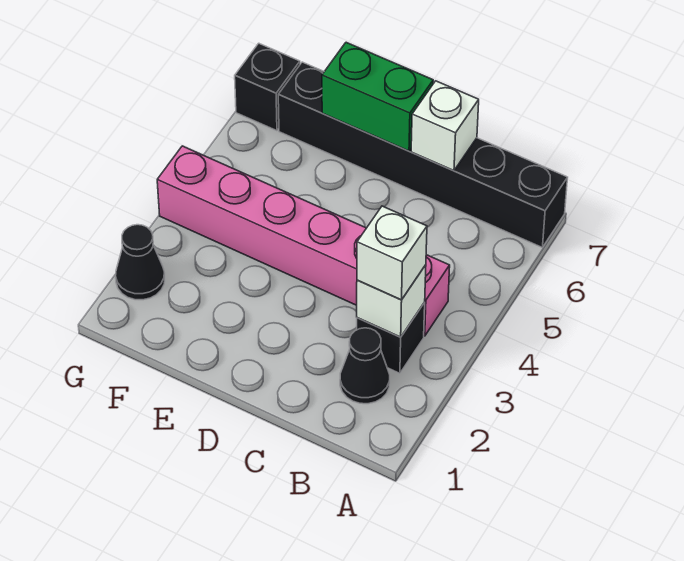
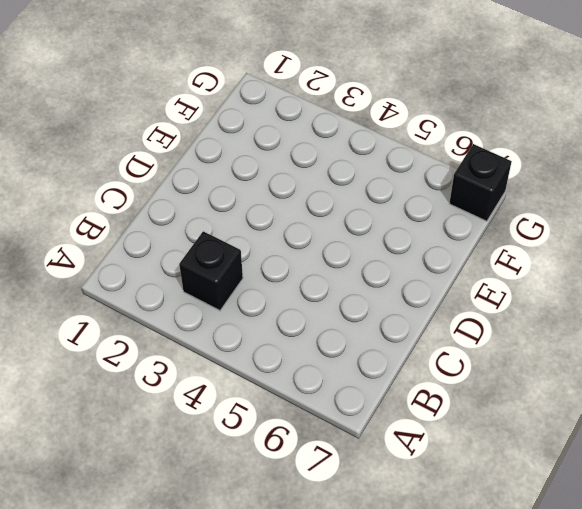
none -> black 1x6 brick [278,62,568,247]
none -> black 1x1 cone [340,328,390,404]

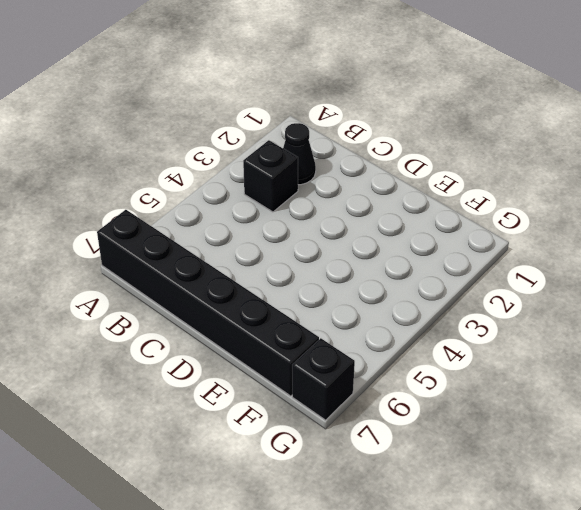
none -> pink 1x6 brick [157,146,450,336]
none -> black 1x1 cone [116,225,165,300]

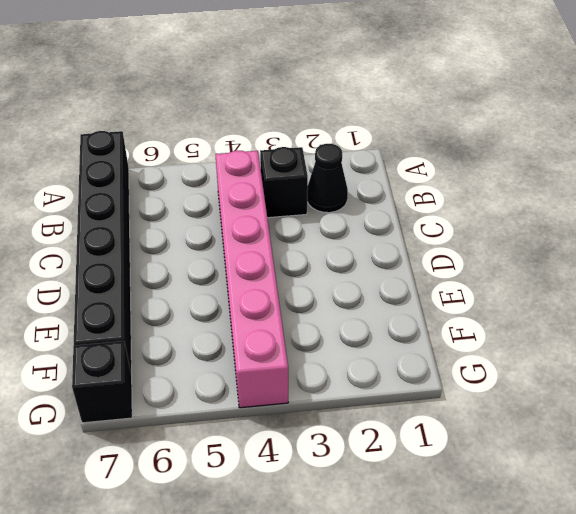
none -> black 1x1 cone [116,225,165,300]
none -> white 1x1 brick [357,265,426,337]

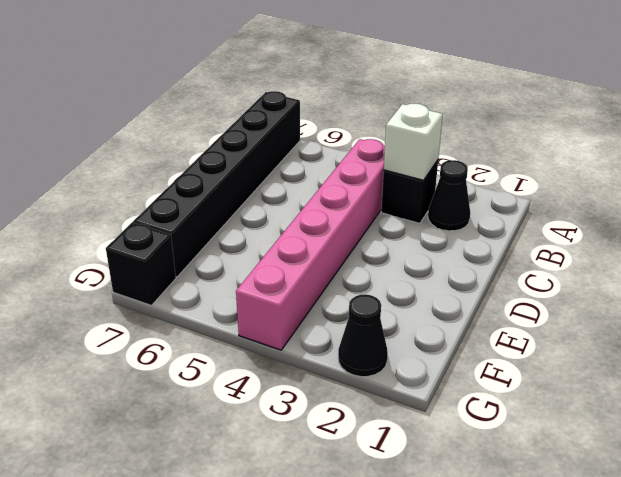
none -> white 1x1 brick [411,81,479,171]
none -> green 1x2 brick [322,42,433,151]

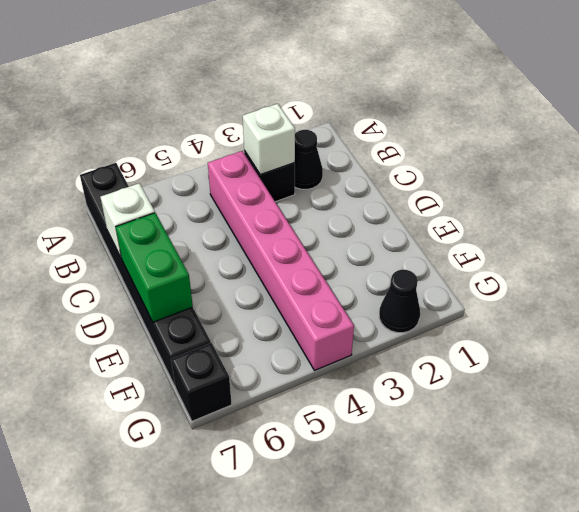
none -> white 1x1 brick [357,206,427,300]

